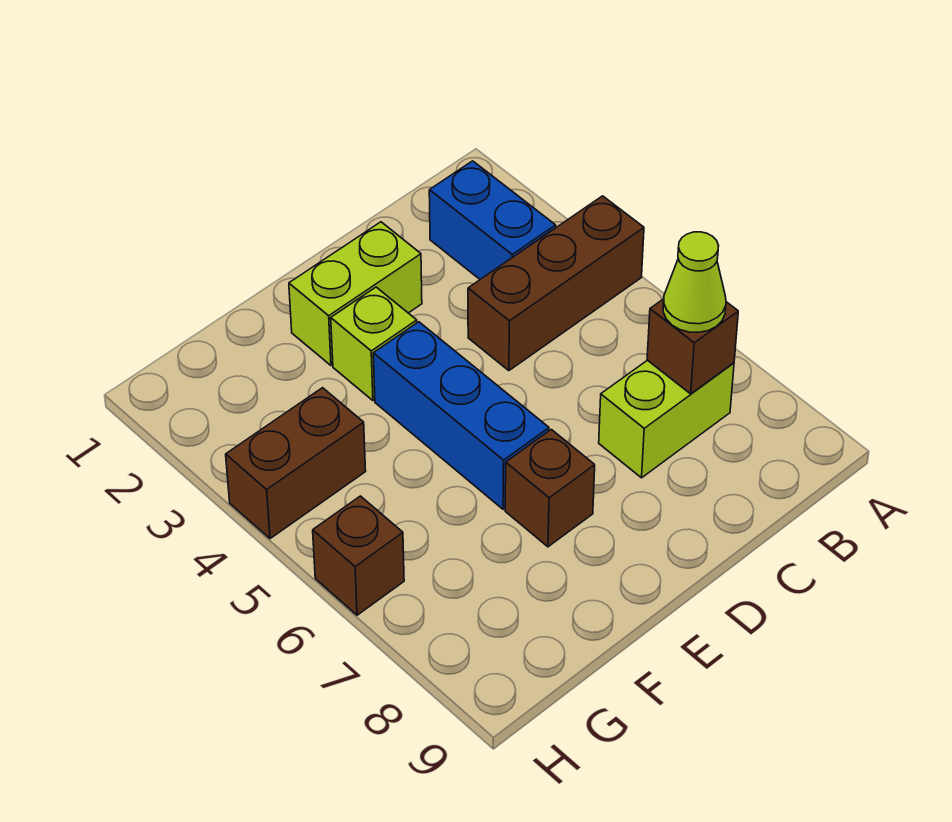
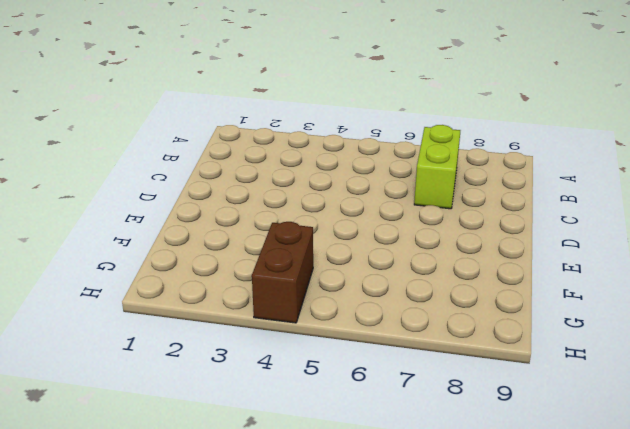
none -> brown 1x3 brick [468,196,644,371]
none -> blue 1x2 brick [429,161,556,279]

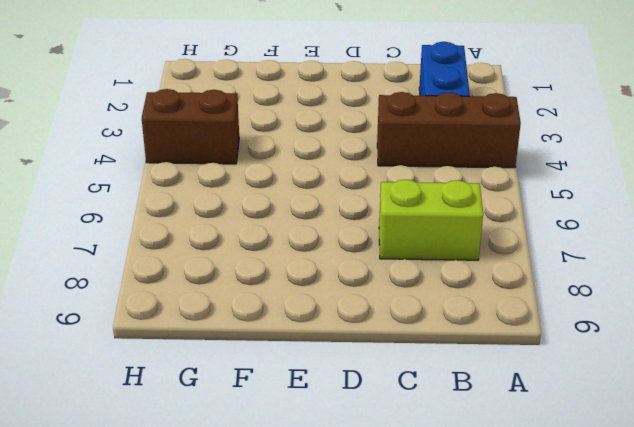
none -> lime 1x2 brick [289,222,422,366]
none -> lime 1x1 brick [331,287,417,401]

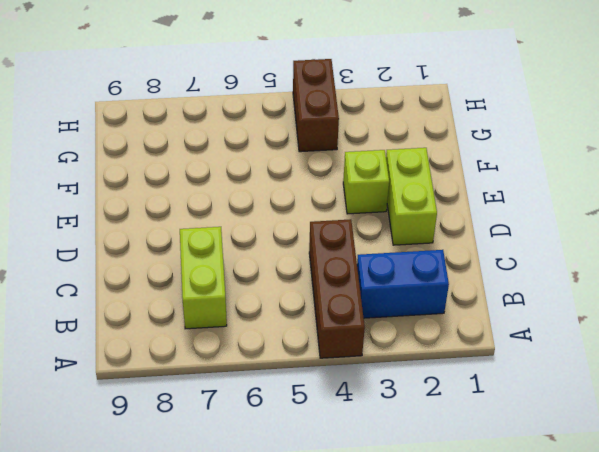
none -> blue 1x3 brick [373,322,549,509]
none -> brown 1x1 brick [505,429,595,547]

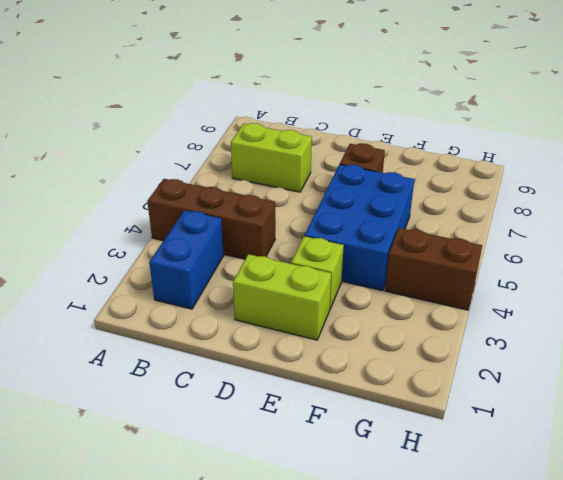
blue 2x3 brick [305,164,414,291] -> blue 1x3 brick [373,322,549,509]
none -> brown 1x1 brick [313,496,404,615]
none -> brown 1x1 brick [647,299,738,394]

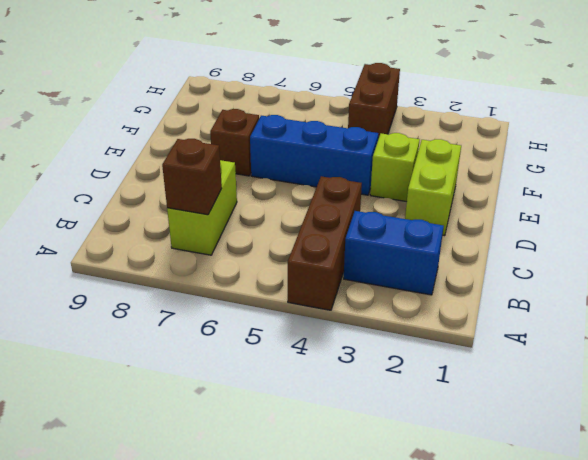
none -> brown 1x1 brick [313,496,404,615]
none -> lime 1x1 cone [663,232,726,332]

